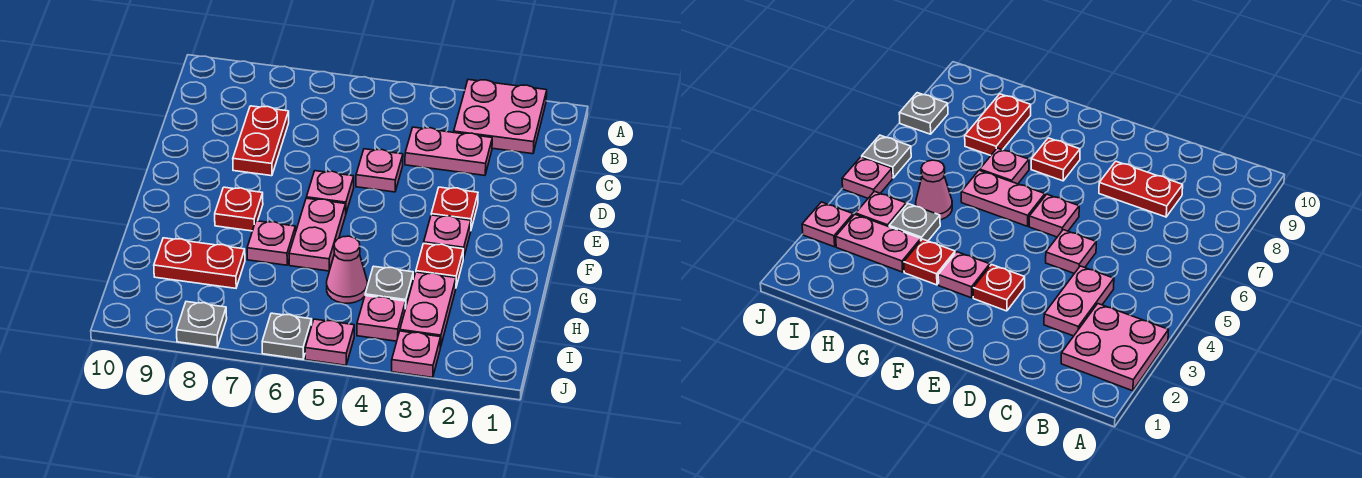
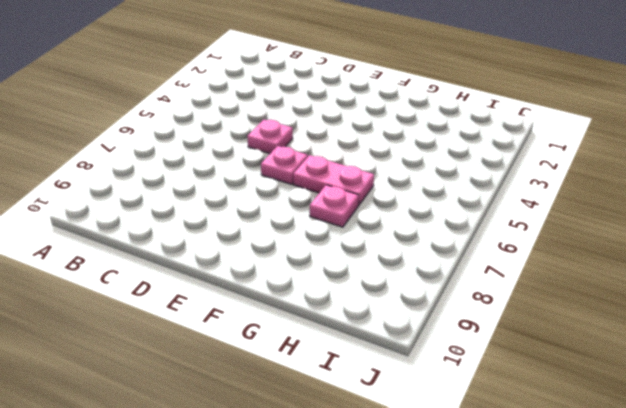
none -> pink 2x2 plate [454,80,547,154]
none -> pink 1x2 plate [405,127,492,175]
none -> red 1x2 plate [233,106,289,176]

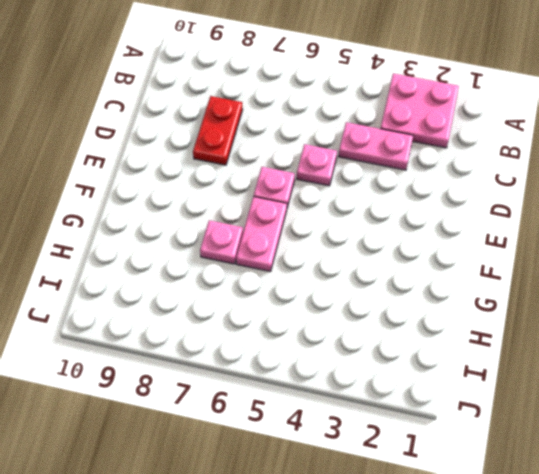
none -> red 1x1 plate [431,187,478,229]
none -> pink 1x1 plate [424,215,471,259]
none -> red 1x1 plate [215,187,263,231]

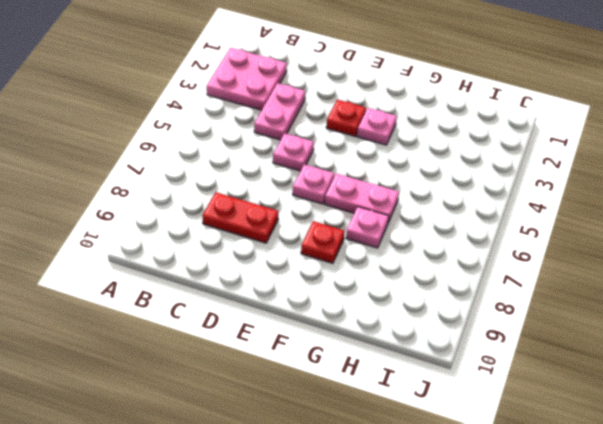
none -> red 1x1 plate [416,243,463,287]
none -> pink 1x2 plate [400,272,456,347]
none -> grey 1x1 plate [365,266,413,309]

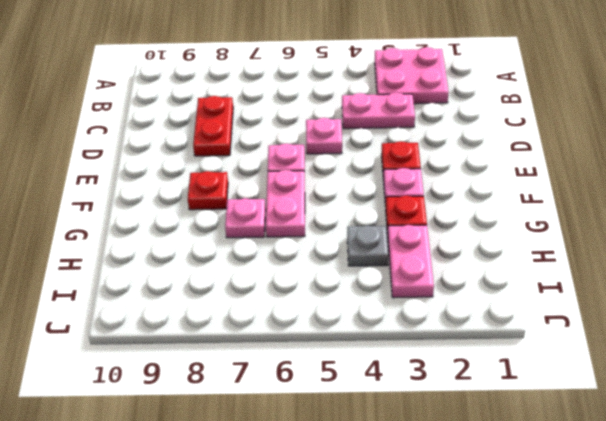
none -> pink 1x1 cone [327,236,367,303]
none -> red 1x2 plate [154,238,245,288]
none -> pink 1x1 plate [357,296,406,341]

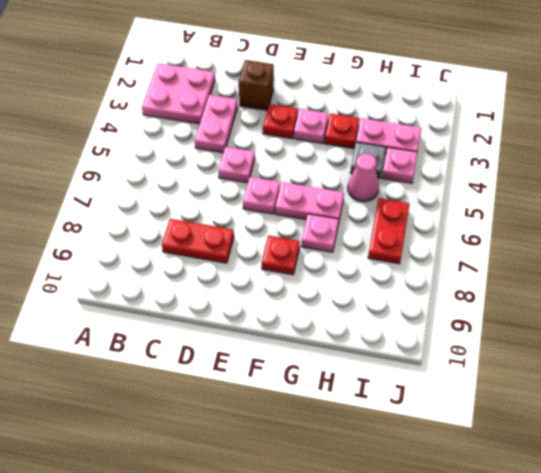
brown 1x1 brick [239,60,274,110] -> none
red 1x2 plate [368,198,410,264] -> red 1x2 plate moved to [154,238,245,288]
none -> pink 1x1 plate [392,331,441,378]
none -> pink 1x1 plate [305,319,354,365]
none -> grey 1x1 plate [262,313,312,359]

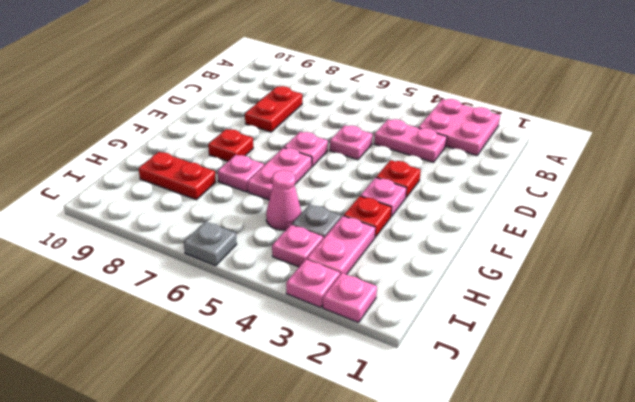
pink 1x1 plate [323,273,377,323] -> pink 1x1 plate moved to [305,319,354,365]
none -> grey 1x1 plate [177,302,227,347]

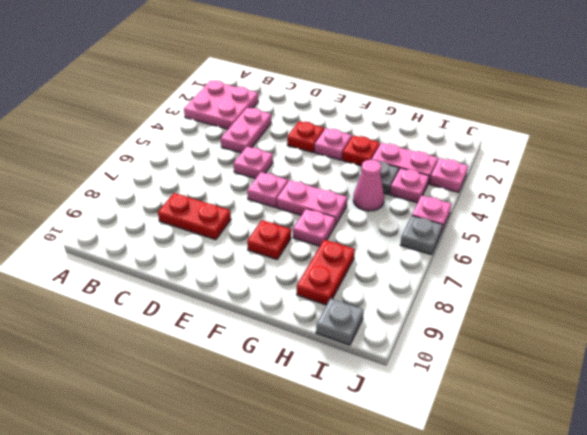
grey 1x1 plate [316,298,364,345] -> grey 1x1 plate moved to [177,302,227,347]

